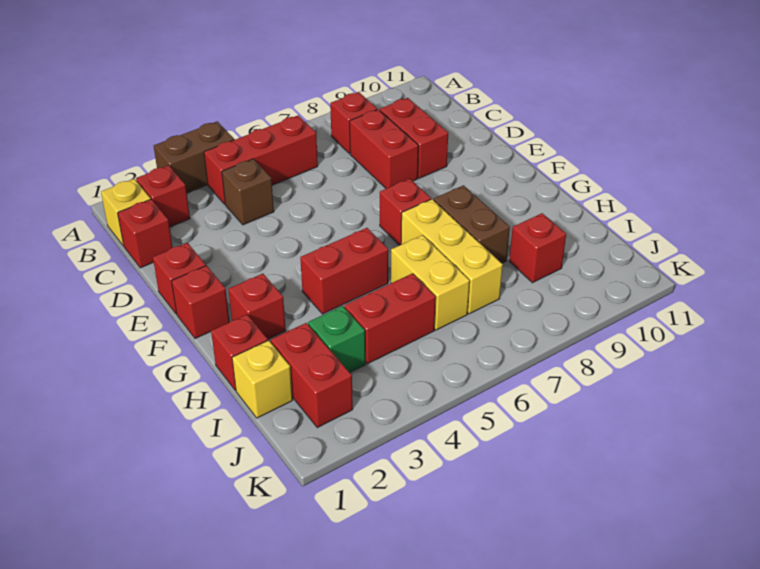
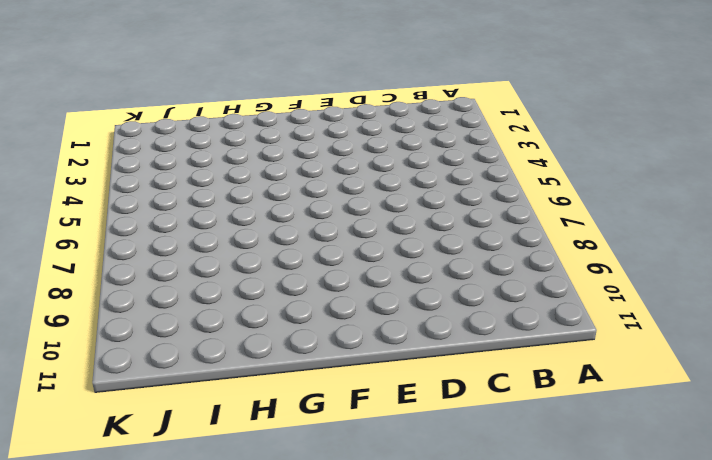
none -> brown 1x2 brick [154,121,234,193]
none -> yellow 1x1 brick [101,179,151,246]
none -> red 1x1 brick [136,165,190,227]

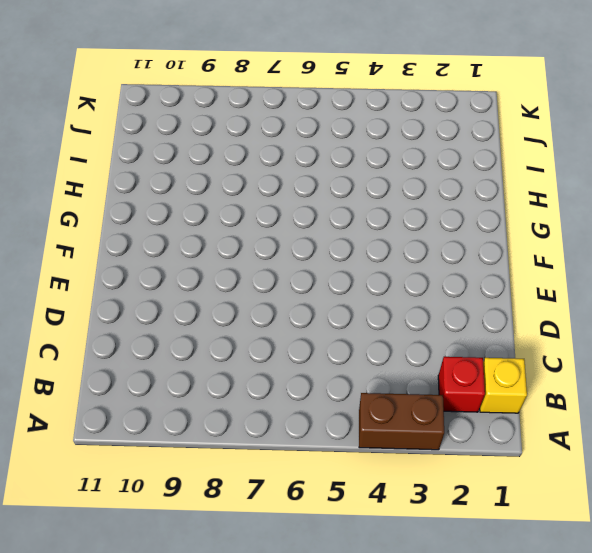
none -> red 1x3 brick [204,115,318,204]
none -> red 1x1 brick [330,92,377,154]
none -> red 1x1 brick [118,199,172,268]

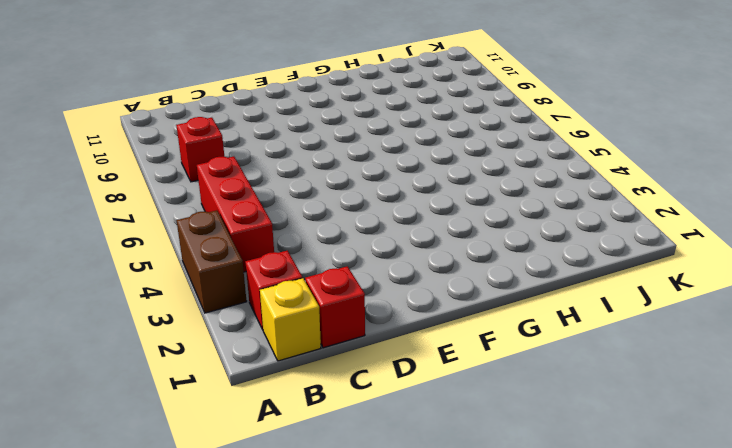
none -> brown 1x1 brick [222,159,274,225]
none -> red 1x2 brick [350,109,418,189]
none -> red 1x2 brick [380,98,448,178]

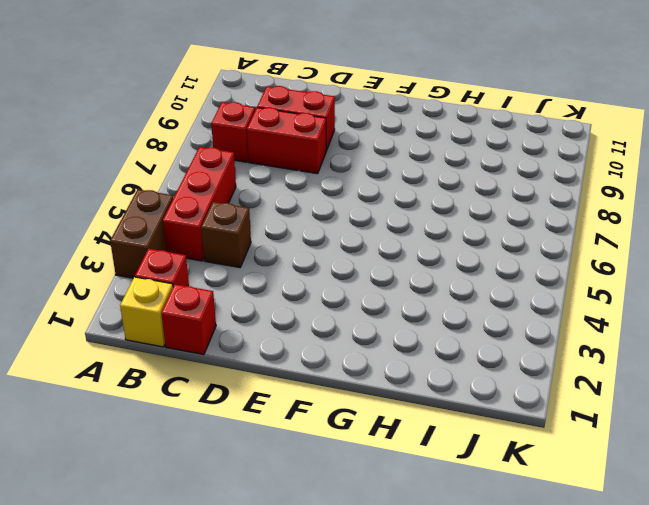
none -> red 1x1 brick [153,243,206,314]
none -> red 1x1 brick [172,266,229,339]
none -> red 1x1 brick [380,179,431,245]

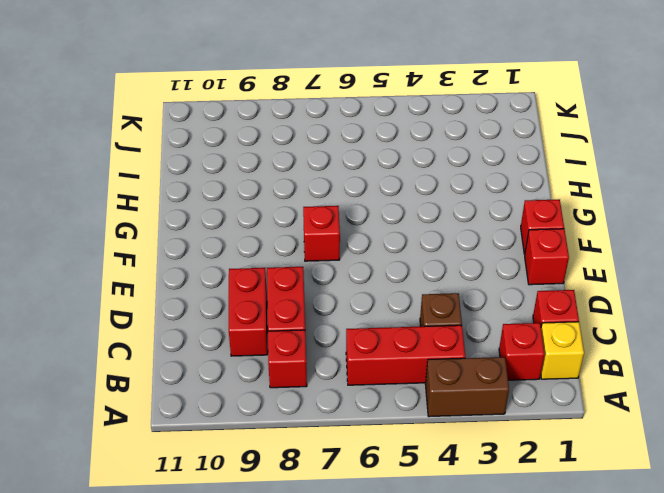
none -> red 1x1 brick [228,274,286,339]
none -> red 1x2 brick [300,228,388,314]
none -> yellow 1x3 brick [401,199,503,314]

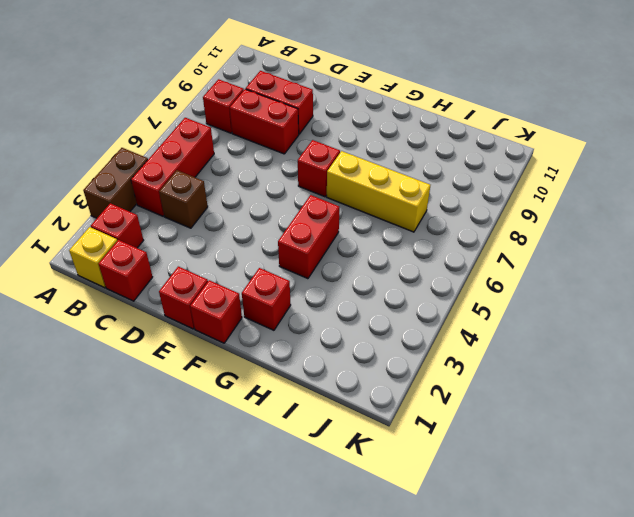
none -> brown 1x2 brick [434,185,510,263]
none -> red 1x1 brick [211,315,268,390]
none -> yellow 1x2 brick [391,235,470,330]

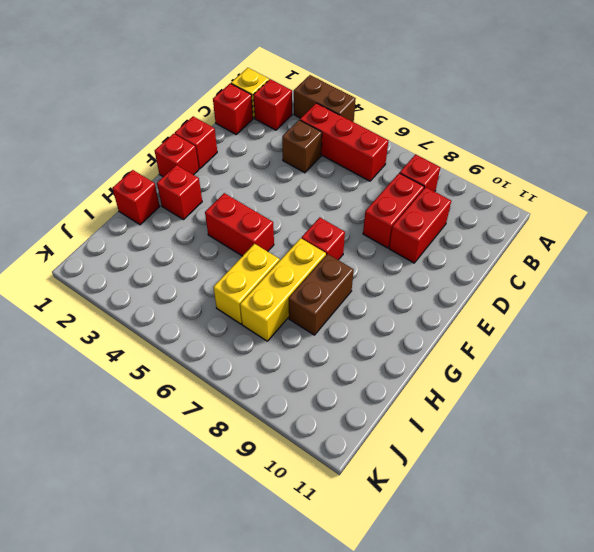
none -> yellow 1x1 brick [232,340,293,418]
none -> red 1x2 brick [271,323,353,428]
none -> green 1x1 brick [308,306,365,372]

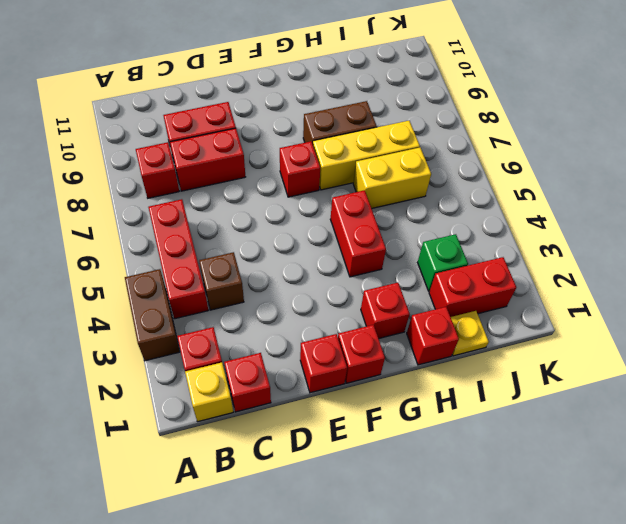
yellow 1x1 plate [451,311,489,356] -> yellow 1x1 brick [232,340,293,418]
none -> red 1x2 brick [344,273,436,364]
none -> red 1x1 brick [509,213,566,283]

